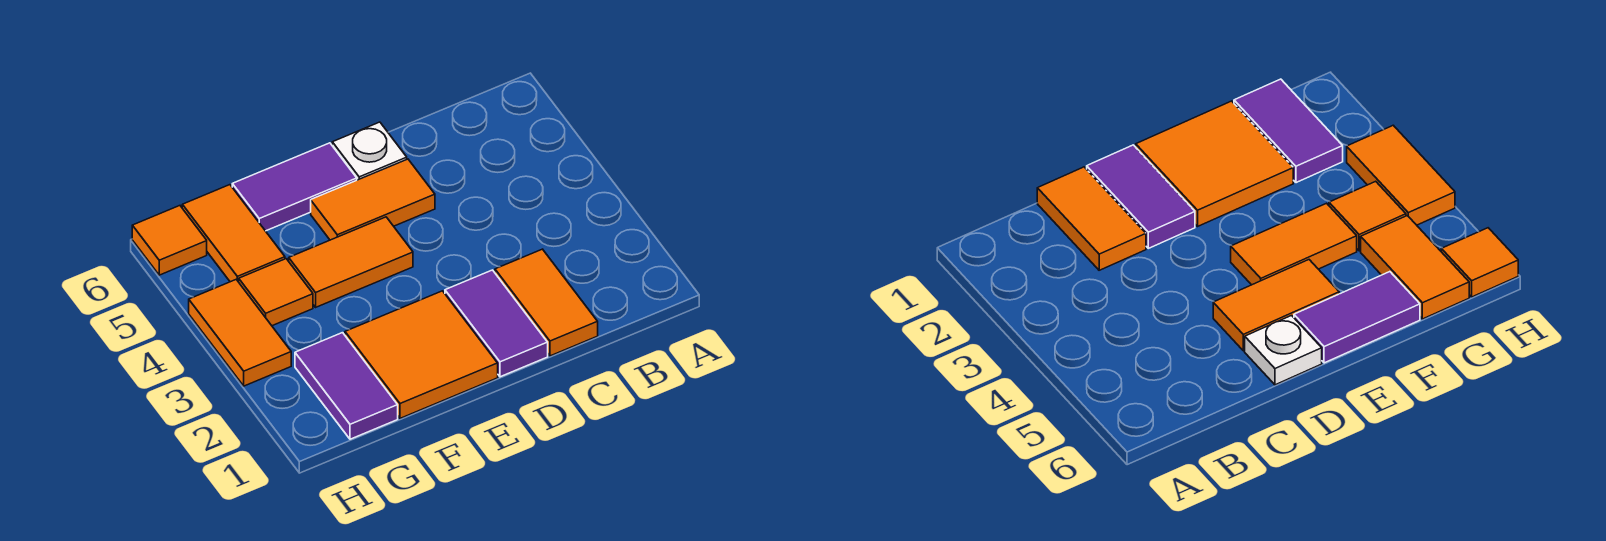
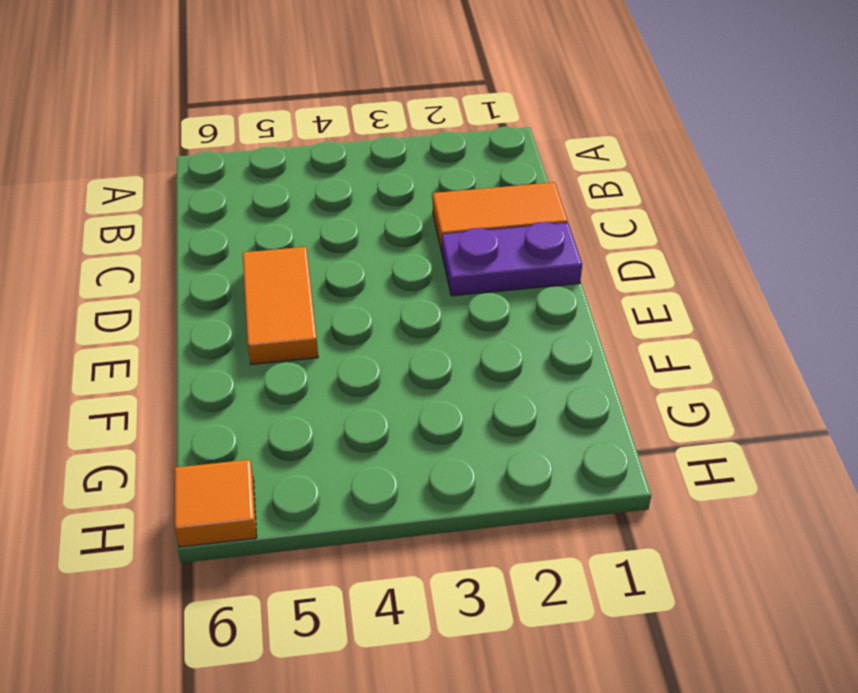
purple 1x2 plate [442,222,582,296] -> purple 1x2 tile [445,270,548,377]
none -> white 1x1 plate [332,122,407,180]
none -> orange 2x2 tile [345,291,498,418]
none -> orange 1x2 tile [289,217,413,307]

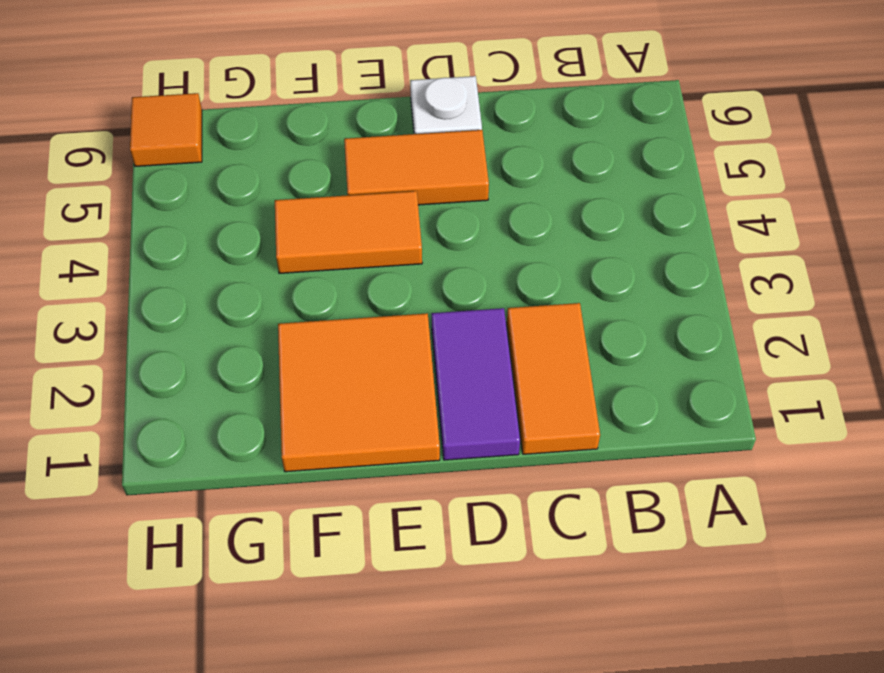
none -> purple 1x2 tile [232,143,357,231]
none -> purple 1x2 tile [295,333,398,439]
none -> orange 1x1 tile [239,259,313,326]

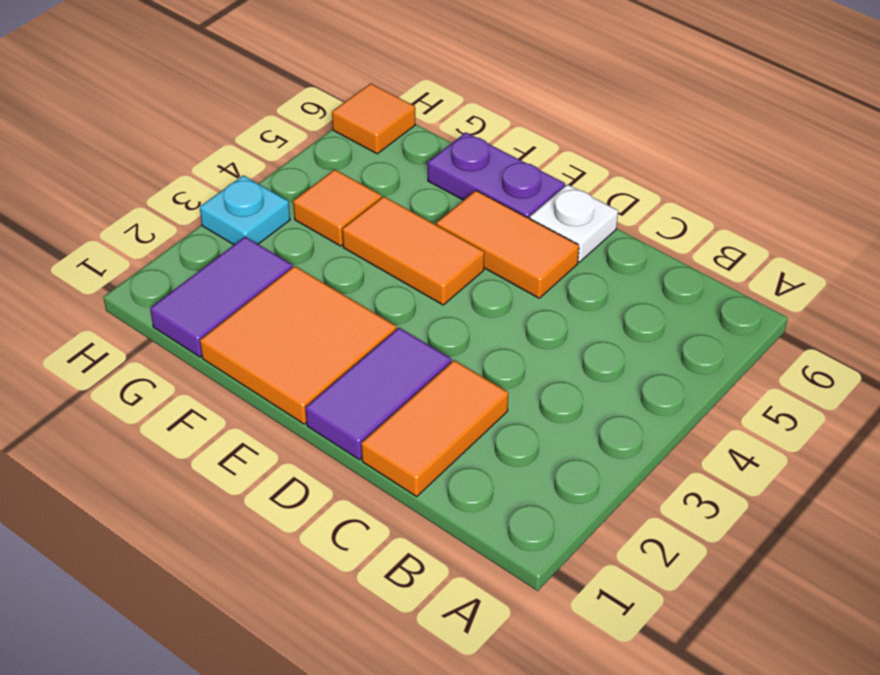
purple 1x2 plate [428,132,565,219] -> purple 1x2 tile [232,143,357,231]
cyan 1x1 plate [200,175,290,245] -> orange 1x2 tile [189,280,291,386]
none -> orange 1x2 tile [182,185,285,282]

